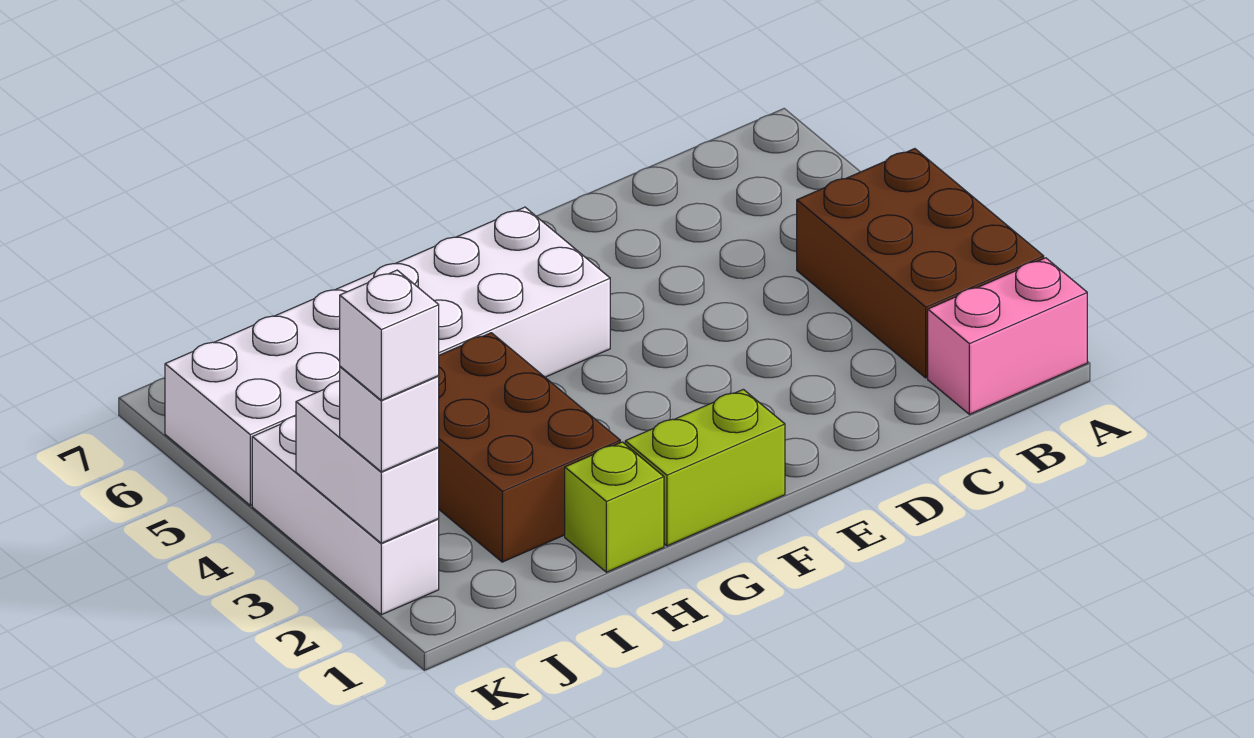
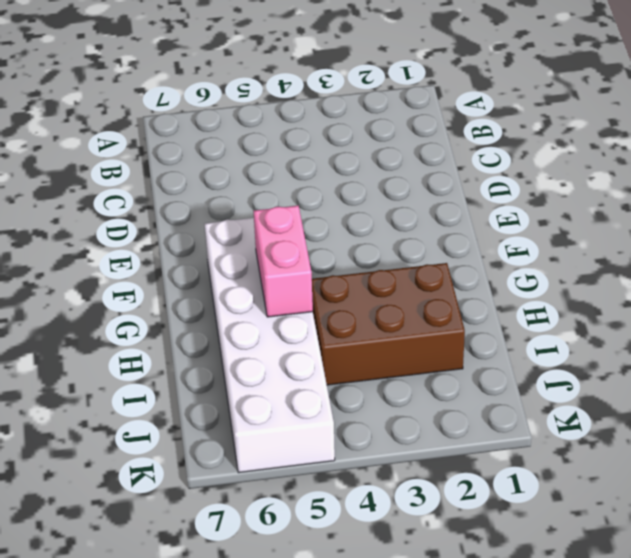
pink 1x2 brick [254,206,313,317] -> pink 1x2 brick moved to [928,258,1087,414]
none -> brown 2x3 brick [797,149,1044,378]
none -> lime 1x2 brick [625,389,785,546]

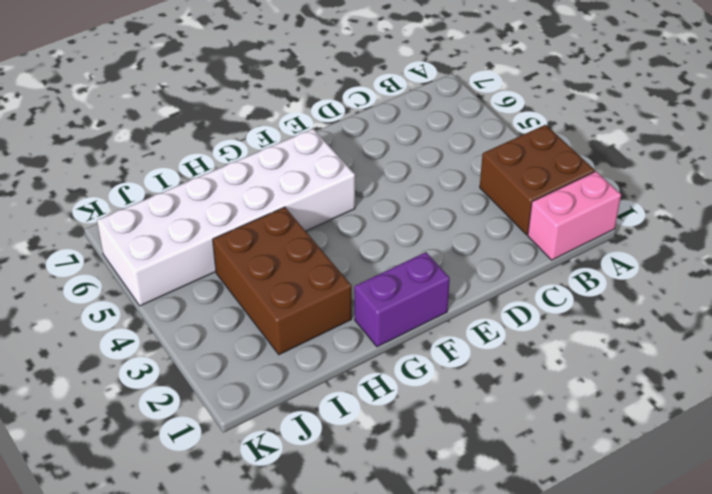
brown 2x2 brick [480,125,595,235] -> brown 2x3 brick [797,149,1044,378]
purple 1x2 brick [354,252,450,347] -> lime 1x2 brick [625,389,785,546]
none -> lime 1x1 brick [565,442,664,572]
none -> white 1x3 brick [252,416,439,615]

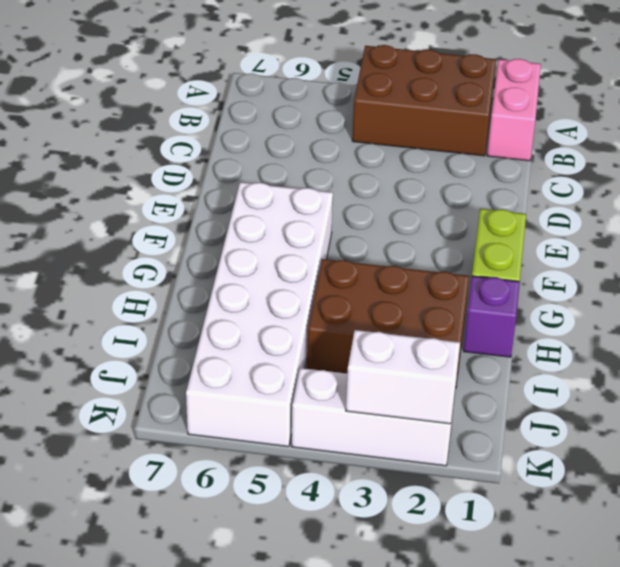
purple 1x1 brick [463,276,520,357] -> lime 1x1 brick [565,442,664,572]
none -> white 1x1 brick [340,367,439,472]
none -> white 1x1 brick [340,270,439,400]

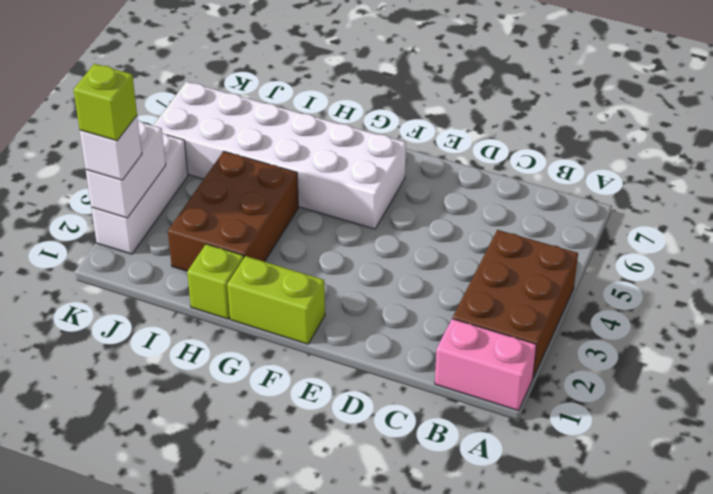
lime 1x1 brick [73,64,137,141] -> white 1x1 brick [340,270,439,400]

